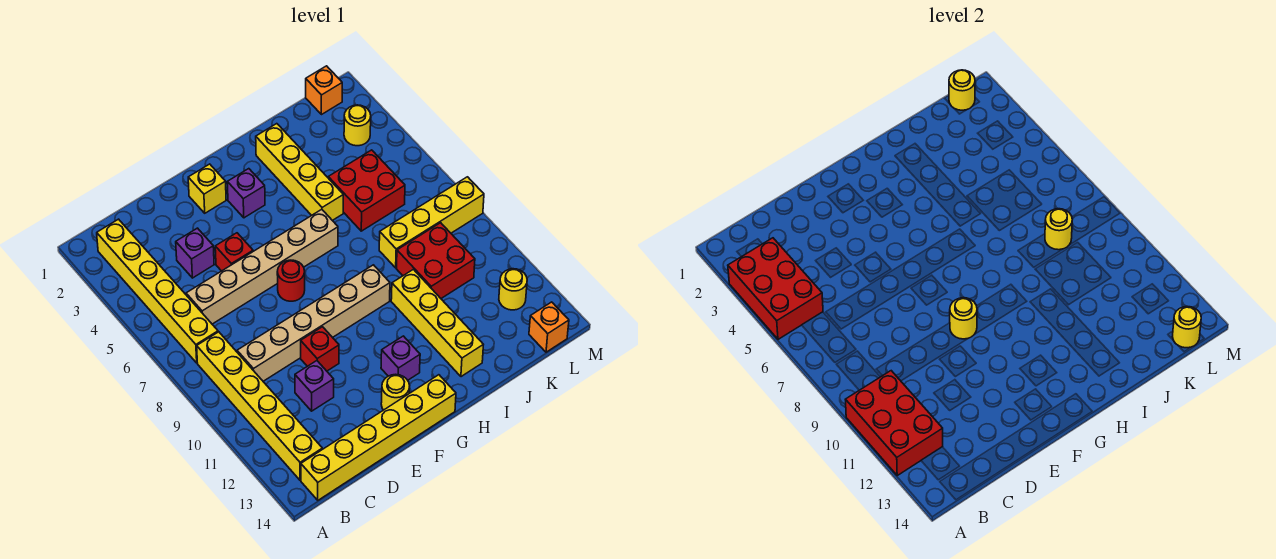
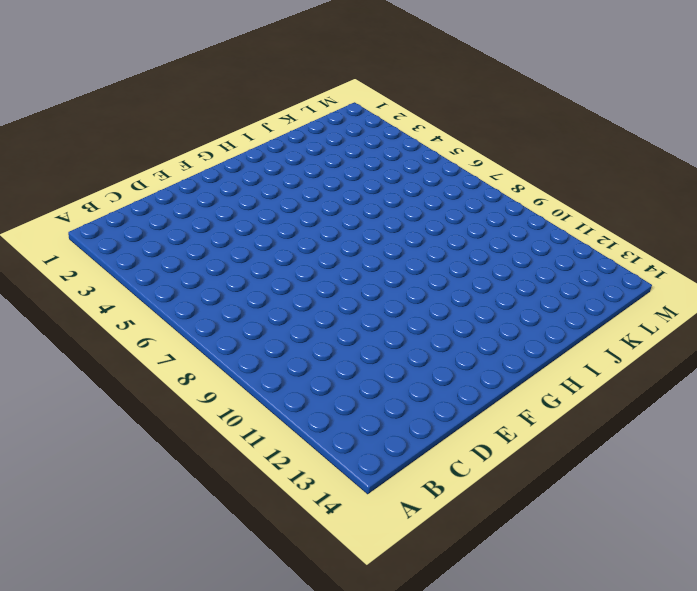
none -> yellow 1x6 brick [97,219,218,363]
none -> yellow 1x6 brick [197,332,322,480]
none -> yellow 1x6 brick [301,375,456,500]

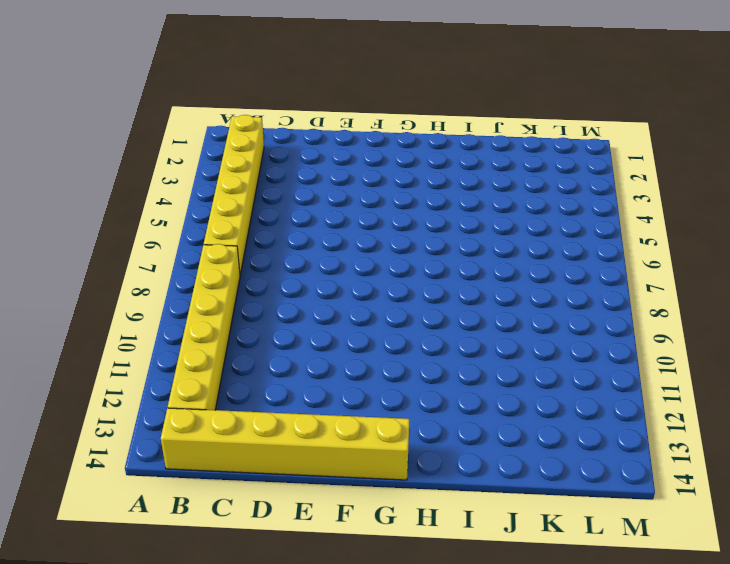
none -> tan 1x6 brick [186,209,338,324]
none -> tan 1x6 brick [237,265,390,381]
none -> purple 1x1 brick [176,228,214,278]

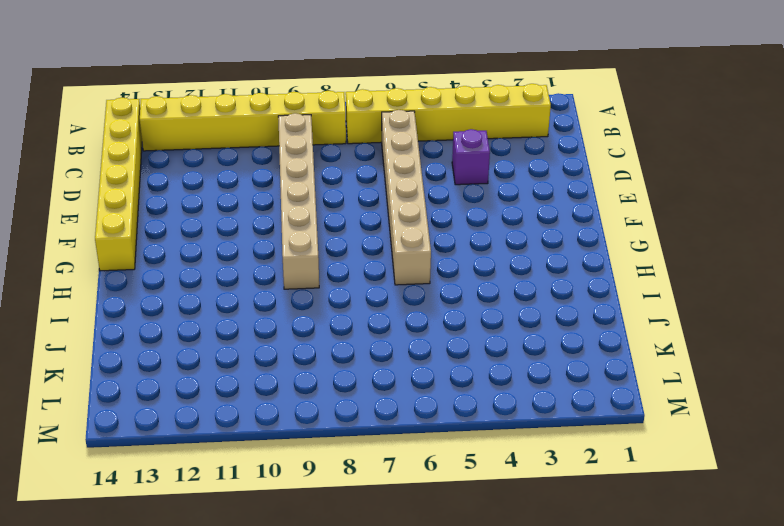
none -> purple 1x1 brick [295,361,334,411]
none -> red 1x1 brick [215,233,253,271]
none -> red 1x1 brick [301,327,339,371]

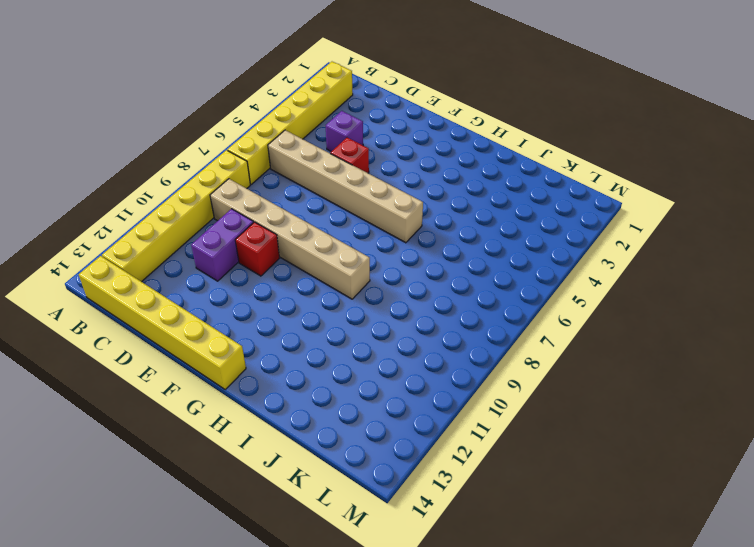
purple 1x2 brick [191,209,254,281] -> purple 1x1 brick [295,361,334,411]
none -> yellow 1x1 brick [188,164,226,213]
none -> red 1x1 round brick [277,260,305,301]
none -> yellow 1x1 round brick [381,374,410,410]

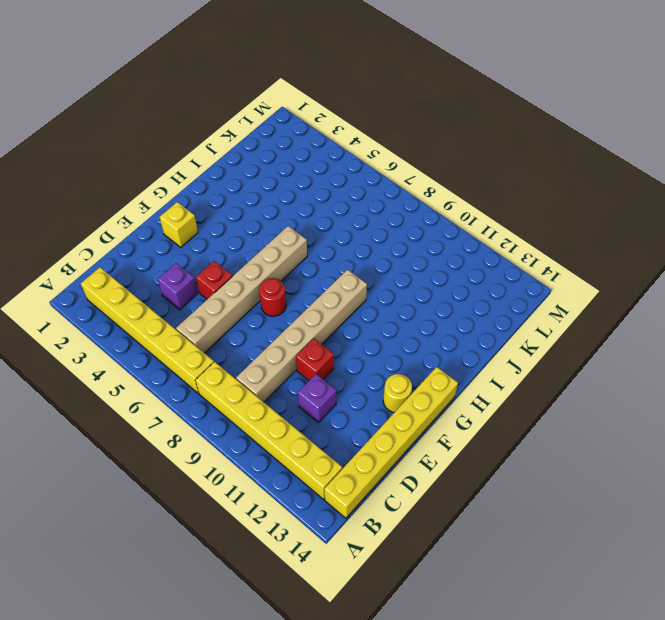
none -> purple 1x1 brick [227,169,265,218]
none -> purple 1x1 brick [381,336,420,380]
none -> yellow 1x4 brick [256,124,343,220]

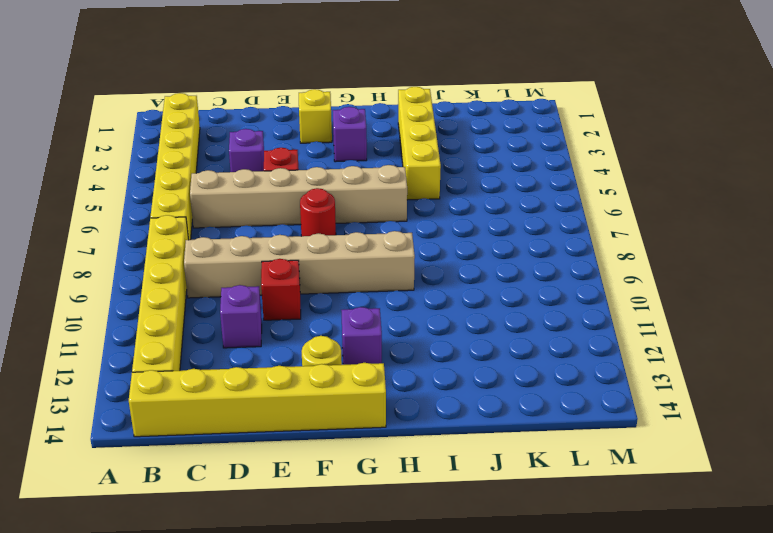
none -> yellow 1x4 brick [391,269,483,377]
none -> red 2x2 brick [328,150,405,231]
none -> yellow 1x4 brick [379,177,484,268]

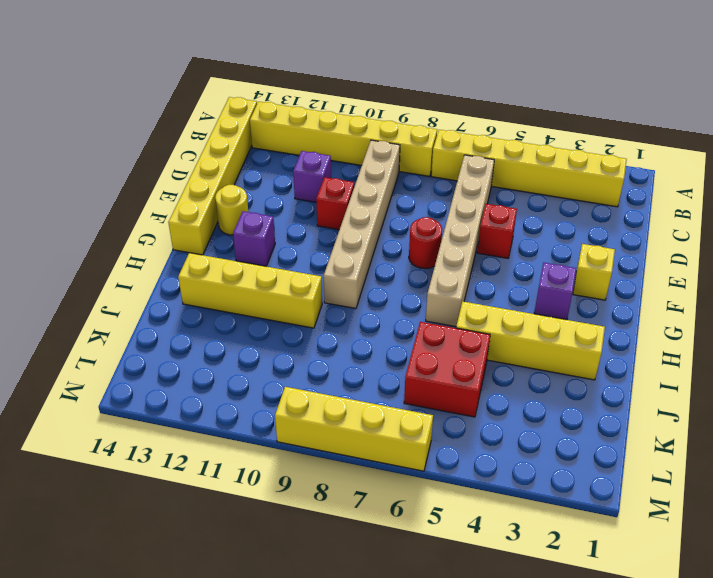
yellow 1x4 brick [275,387,433,471] -> yellow 1x4 brick turned to [379,177,484,268]
none -> purple 1x1 brick [176,228,214,278]
none -> red 2x2 brick [396,223,475,298]
none -> orange 1x1 brick [306,66,342,115]

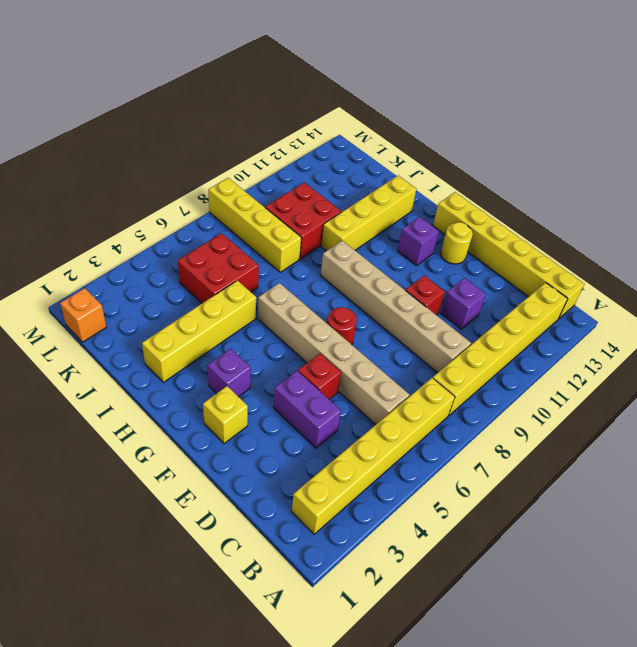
purple 1x2 brick [273,371,341,448] -> purple 1x1 brick [176,228,214,278]
none -> yellow 1x1 round brick [344,105,371,146]
none -> yellow 1x1 round brick [499,269,527,310]
none -> orange 1x1 brick [529,302,569,352]

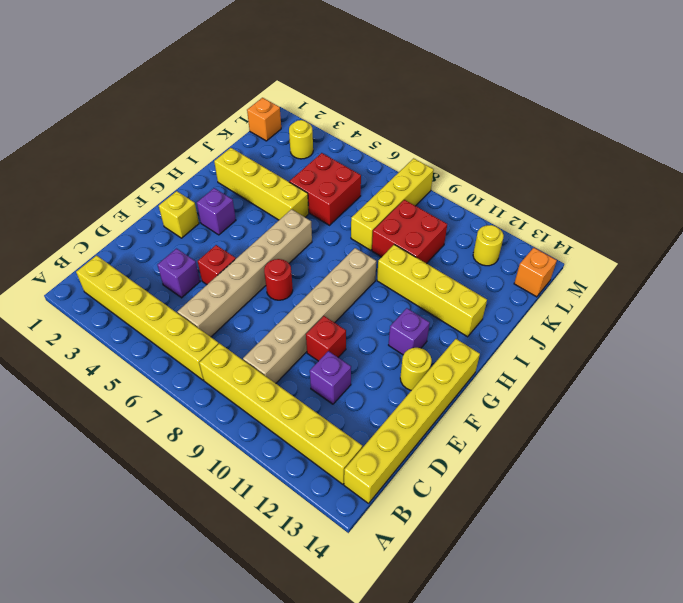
none -> red 2x3 brick [728,238,823,339]
none -> red 2x3 brick [845,371,943,475]
none -> yellow 1x1 round brick [950,298,977,339]

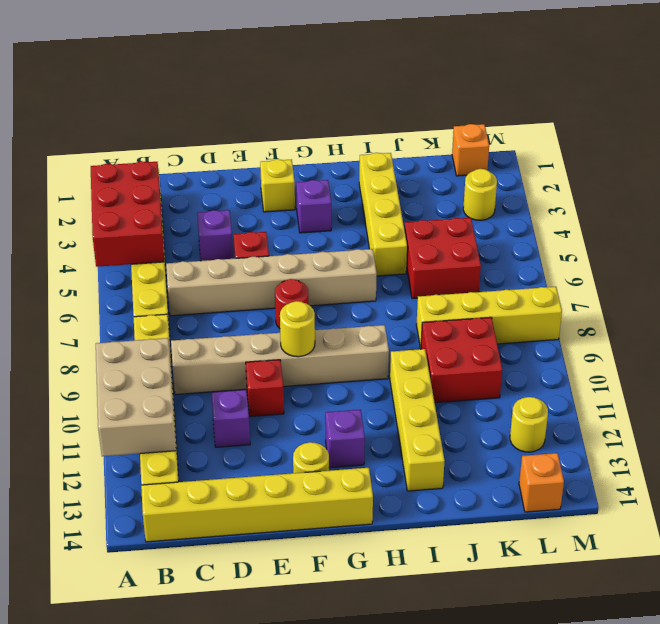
tan 2x3 brick [96,338,176,456] -> red 2x3 brick [845,371,943,475]
none -> yellow 1x1 round brick [1045,209,1072,250]
none -> yellow 1x1 round brick [949,70,975,110]
none -> yellow 1x1 round brick [1173,306,1201,348]

